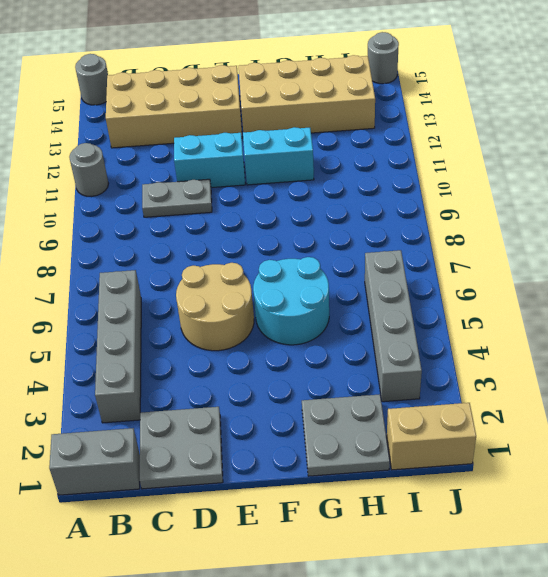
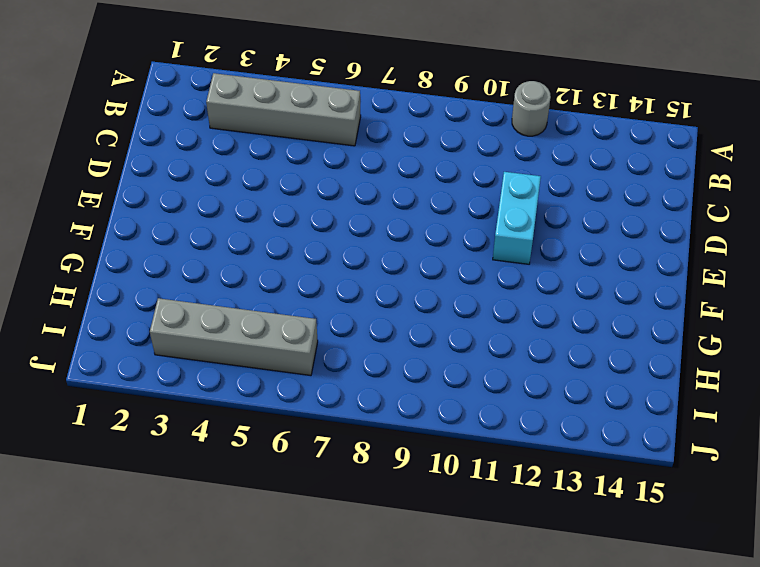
none -> grey 1x2 brick [49,428,140,495]
none -> grey 1x1 round brick [75,54,108,105]
none -> tan 2x4 brick [106,65,242,148]

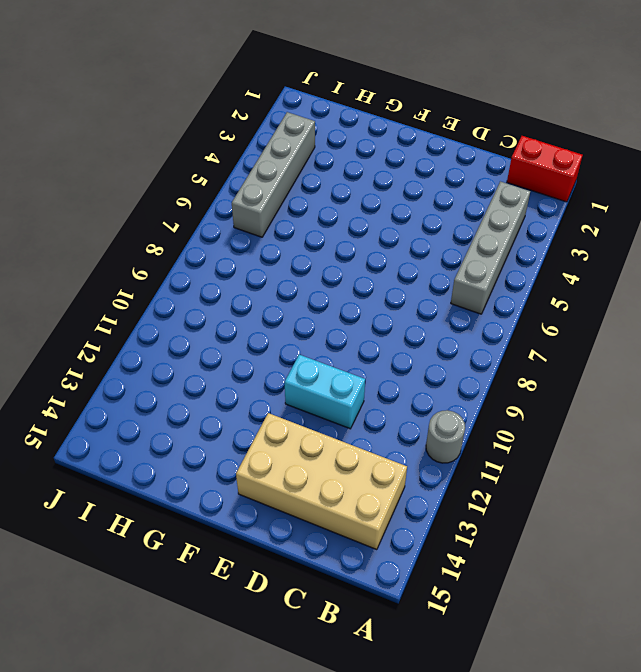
red 1x2 brick [507,136,583,202] -> grey 1x2 brick [49,428,140,495]
none -> grey 1x1 round brick [75,54,108,105]
none -> grey 2x2 plate [140,407,223,489]
none -> grey 1x2 plate [142,179,212,217]

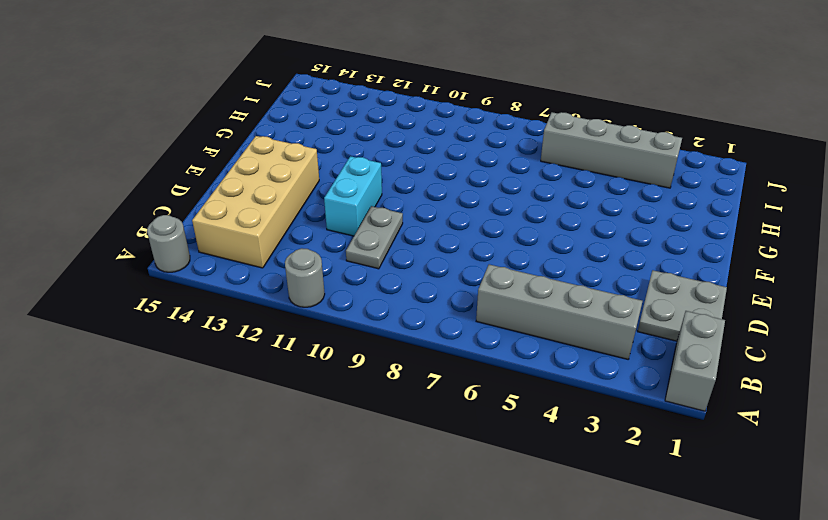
none -> tan 2x2 round brick [176,263,254,351]
none -> cyan 2x2 round brick [253,257,329,345]
none -> cyan 1x2 brick [243,127,314,185]

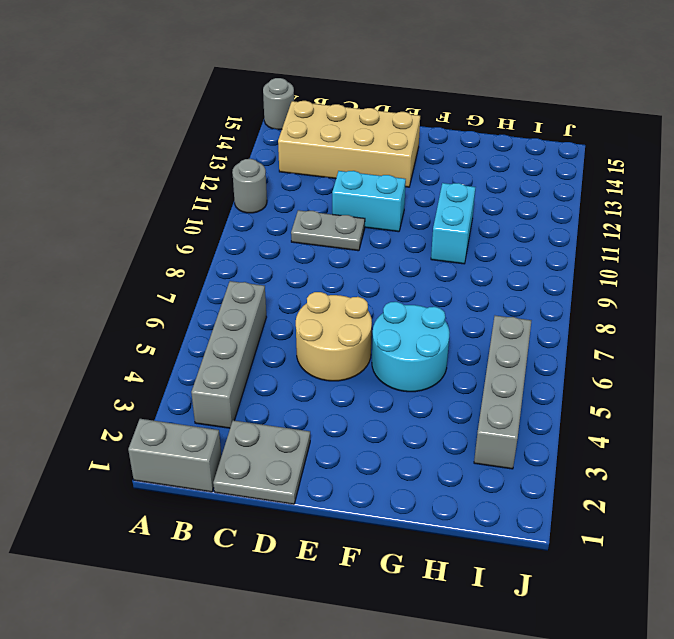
cyan 1x2 brick [431,183,475,264] -> cyan 1x2 brick turned to [243,127,314,185]
none -> tan 2x4 brick [239,55,375,133]
none -> grey 2x2 plate [302,394,390,476]
none -> tan 1x2 brick [387,403,476,470]

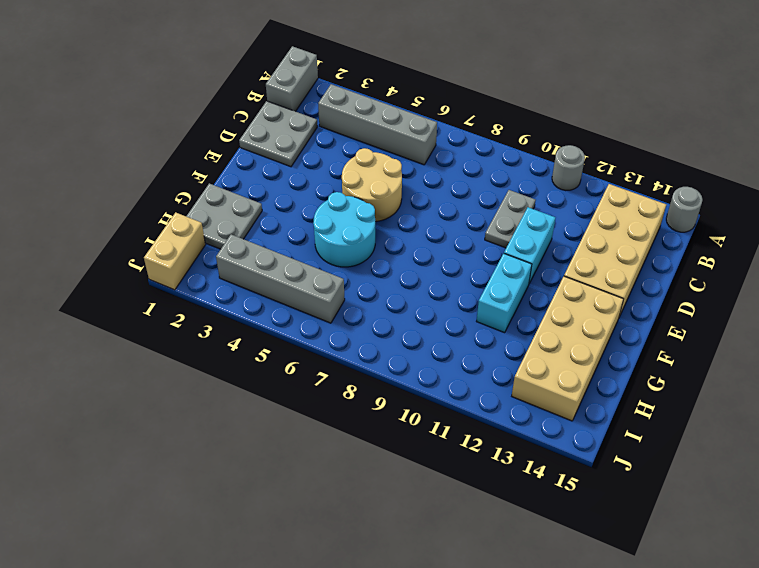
none -> grey 1x1 round brick [368,32,399,84]

